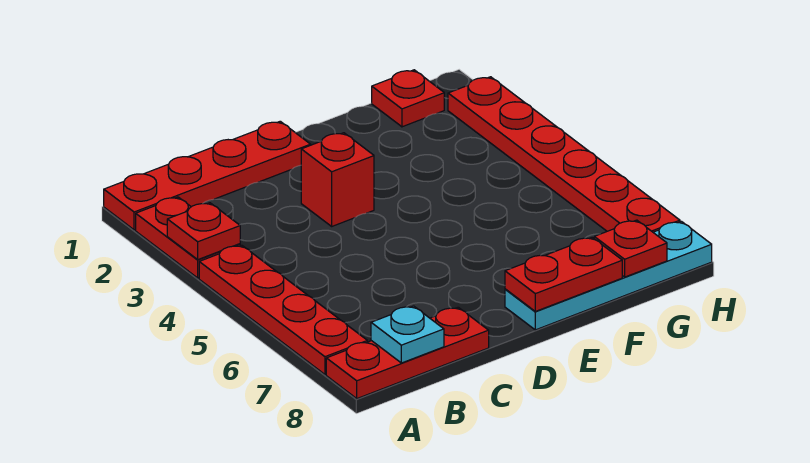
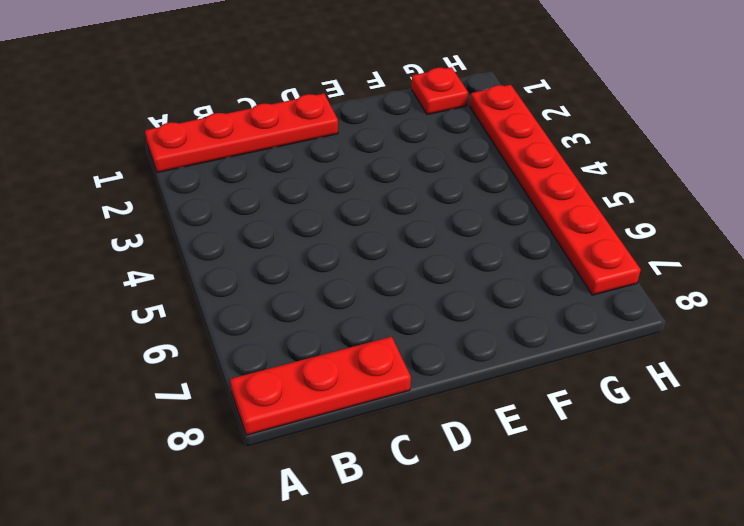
none -> red 1x2 plate [136,197,240,278]
none -> red 1x4 plate [199,245,367,374]
none -> red 1x1 brick [301,133,374,226]

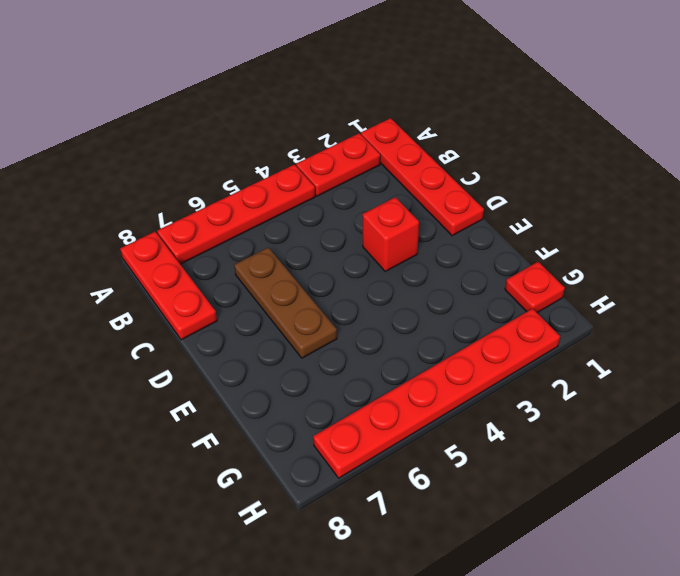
brown 1x3 plate [234,247,337,358] -> none
none -> cyan 1x4 plate [505,221,712,330]
none -> red 1x1 plate [167,203,240,259]
none -> cyan 1x1 plate [371,306,444,363]

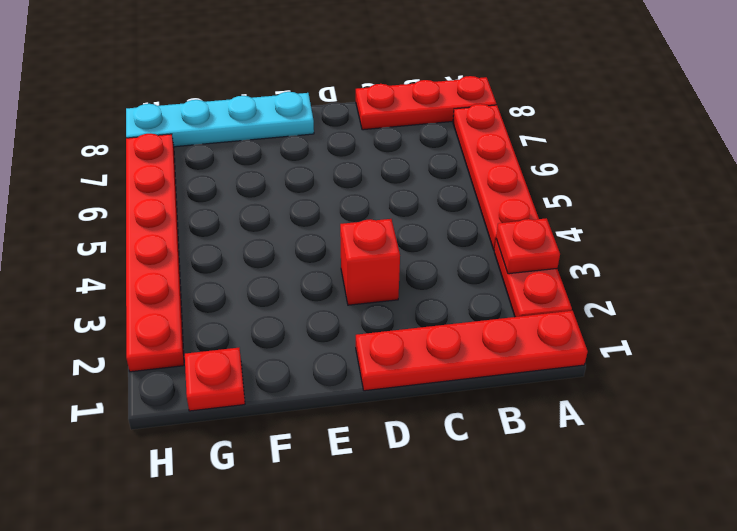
none -> cyan 1x1 plate [371,306,444,363]
none -> red 1x2 plate [505,238,622,311]
none -> red 1x1 plate [594,220,667,277]

